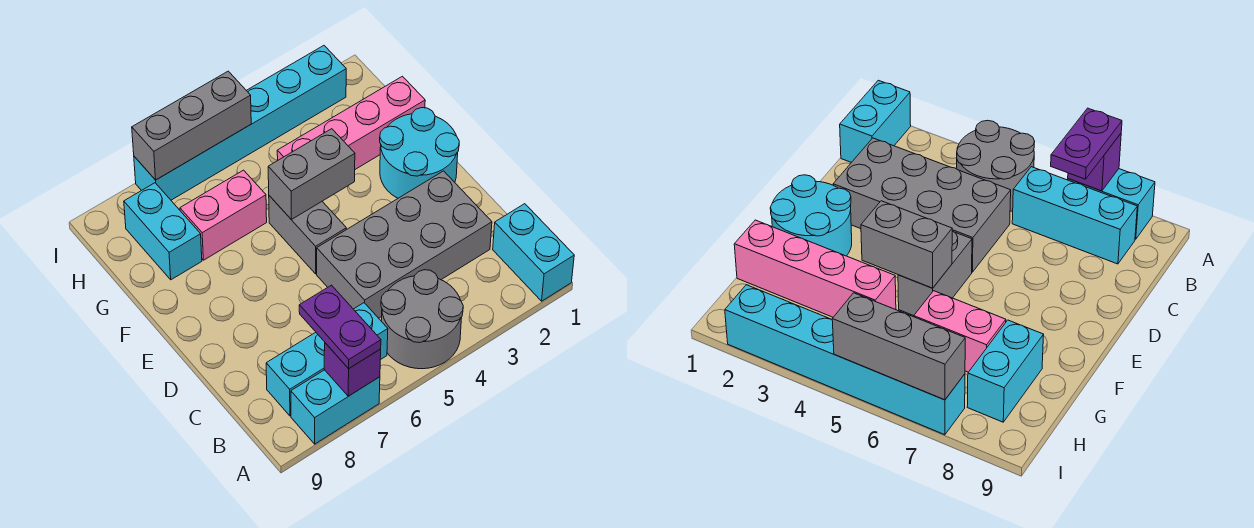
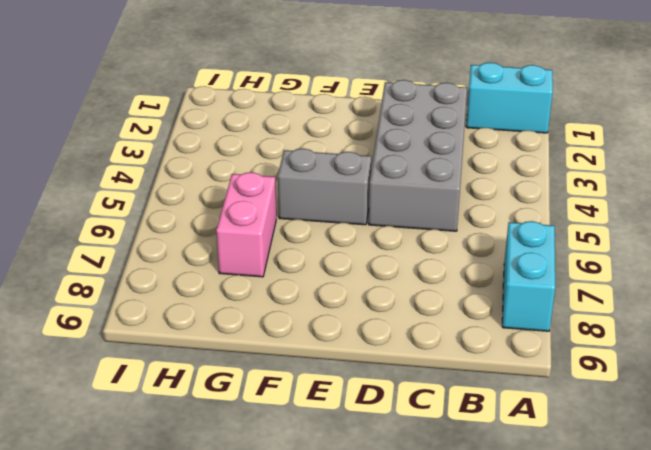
none -> grey 2x2 round brick [381,270,463,369]
none -> cyan 1x3 brick [266,303,388,416]
none -> cyan 2x2 round brick [380,108,459,198]

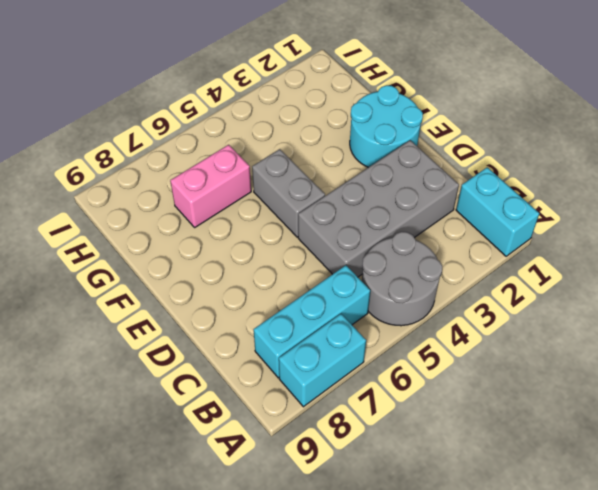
none -> pink 1x4 brick [277,76,425,169]
none -> cyan 1x2 brick [124,183,202,280]
none -> cyan 1x6 brick [134,46,346,200]

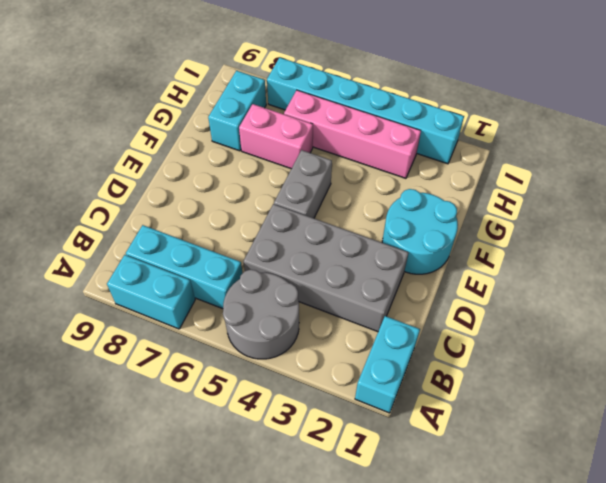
pink 1x4 brick [284,90,421,178] -> pink 1x4 brick moved to [277,76,425,169]
none -> purple 1x1 brick [324,343,381,396]
none -> grey 1x2 brick [268,129,355,219]
none -> grey 1x3 brick [132,71,251,180]

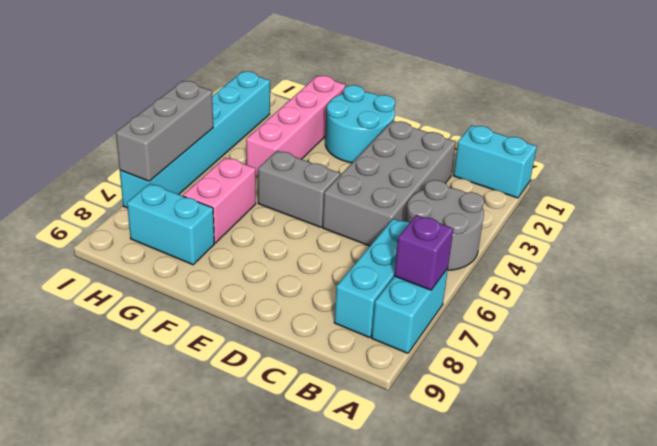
none -> grey 1x2 brick [268,129,355,219]
none -> purple 1x2 plate [299,285,381,369]

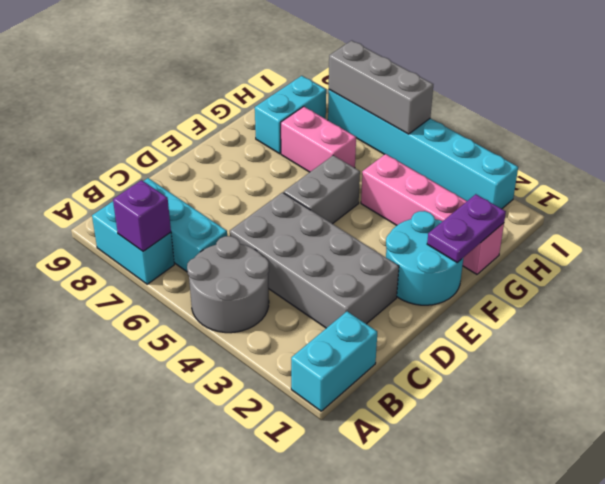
purple 1x2 plate [427,194,506,263] -> purple 1x2 plate moved to [299,285,381,369]
none -> grey 1x2 brick [268,129,355,219]

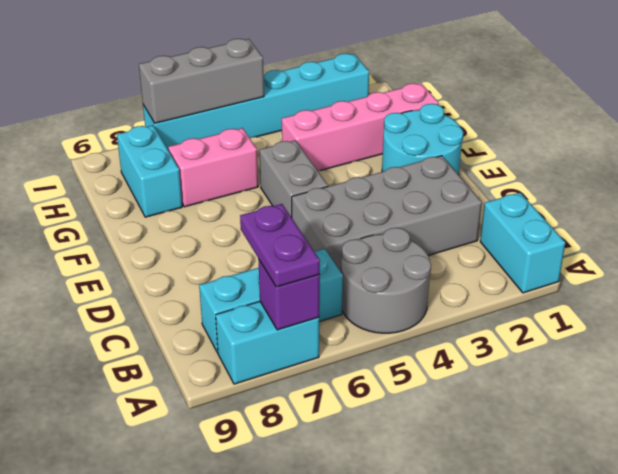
none -> grey 1x2 brick [268,129,355,219]

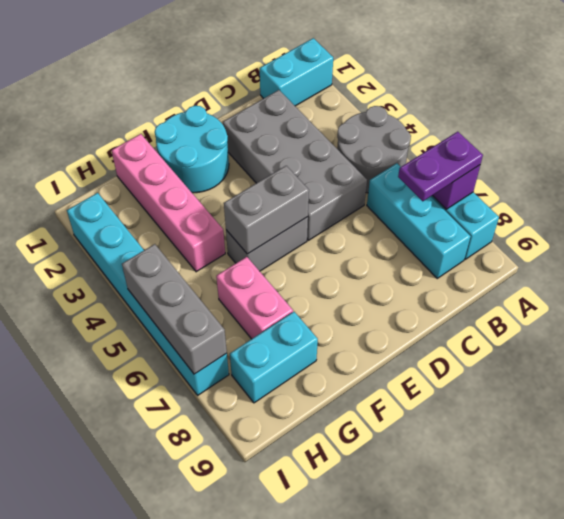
grey 1x2 brick [224,166,309,254] -> grey 1x2 brick turned to [268,129,355,219]

